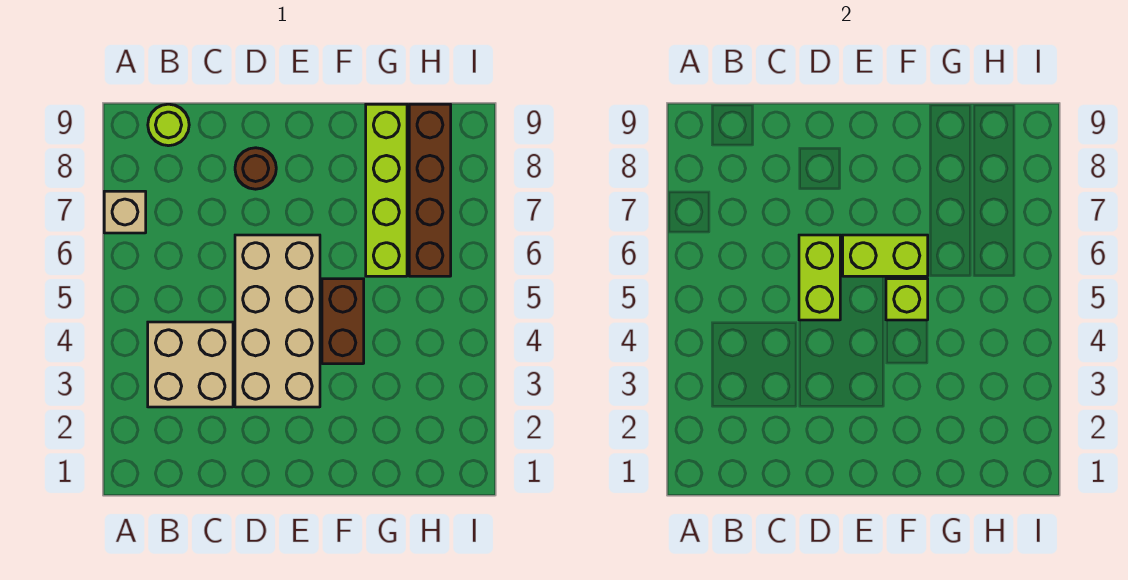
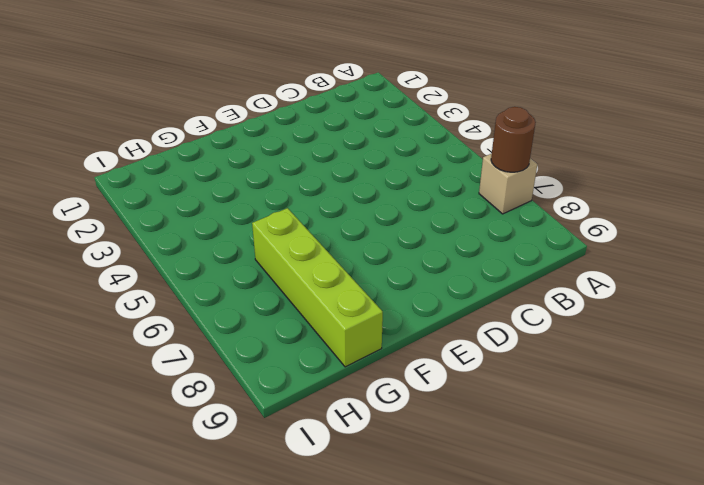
brown 1x1 round brick [491,107,536,172] -> brown 1x1 round brick moved to [235,148,276,189]
none -> tan 2x2 brick [148,322,233,407]
none -> lime 1x1 round brick [148,104,189,146]

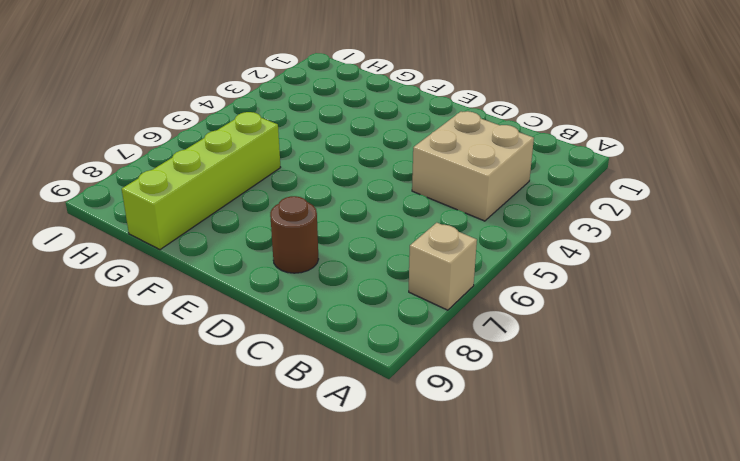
none -> lime 1x1 round brick [148,104,189,146]
none -> tan 2x4 brick [235,235,320,407]

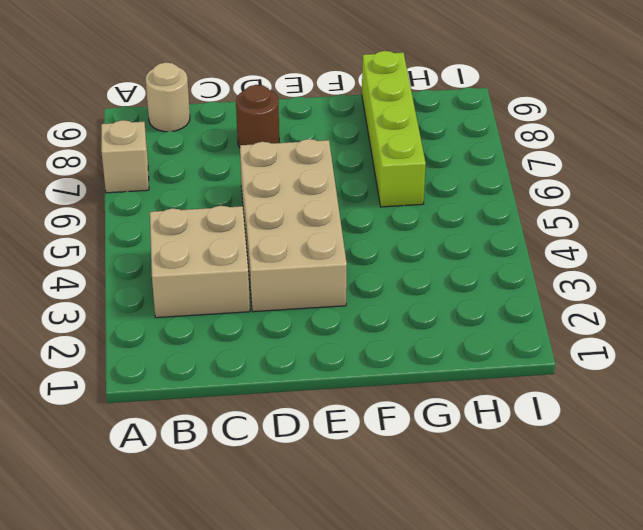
tan 1x1 round brick [145,62,190,132] -> lime 1x1 round brick [148,104,189,146]
none -> brown 1x2 brick [322,279,364,364]
none -> brown 1x4 brick [409,104,451,276]

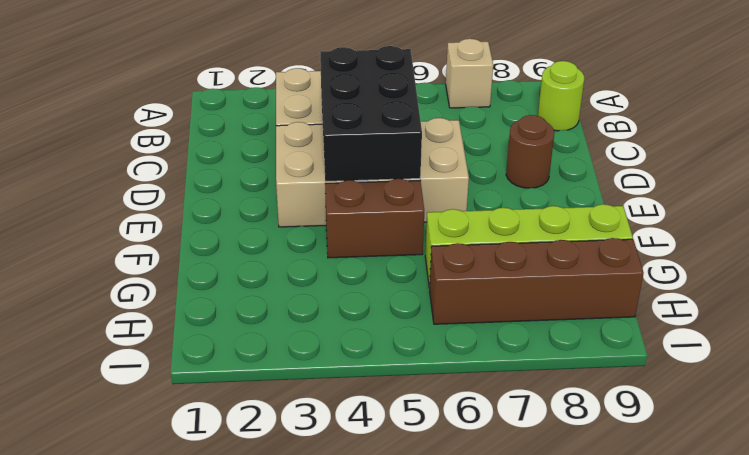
black 2x3 brick [320,46,422,182] -> lime 1x2 brick [799,235,840,320]
none -> lime 1x2 brick [843,235,928,276]
none -> lime 1x1 brick [886,279,928,320]

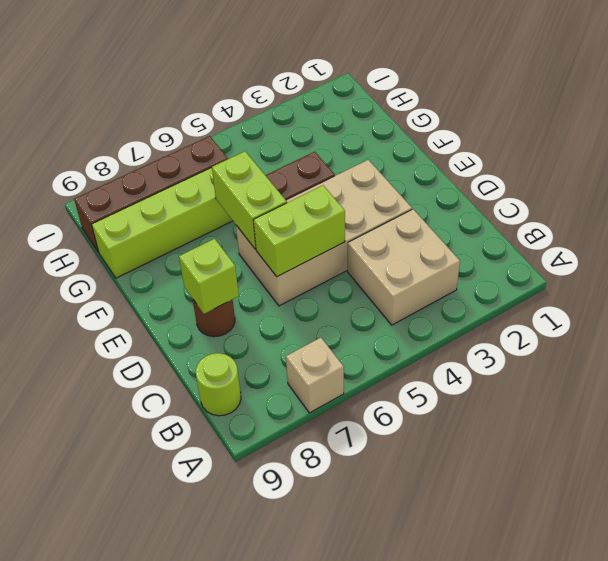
lime 1x1 brick [179,239,239,314] -> lime 1x1 brick moved to [886,279,928,320]

